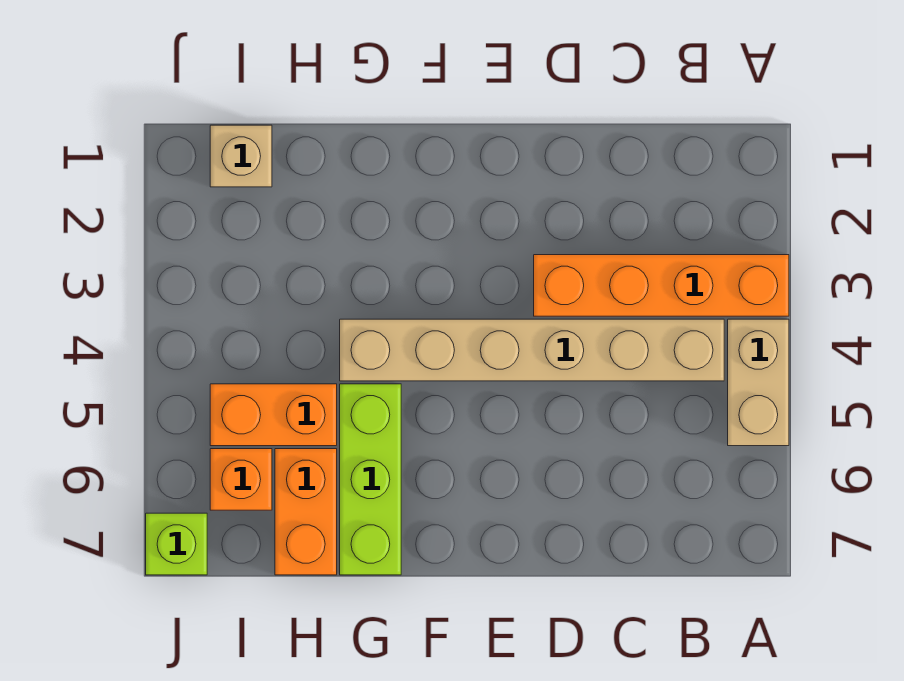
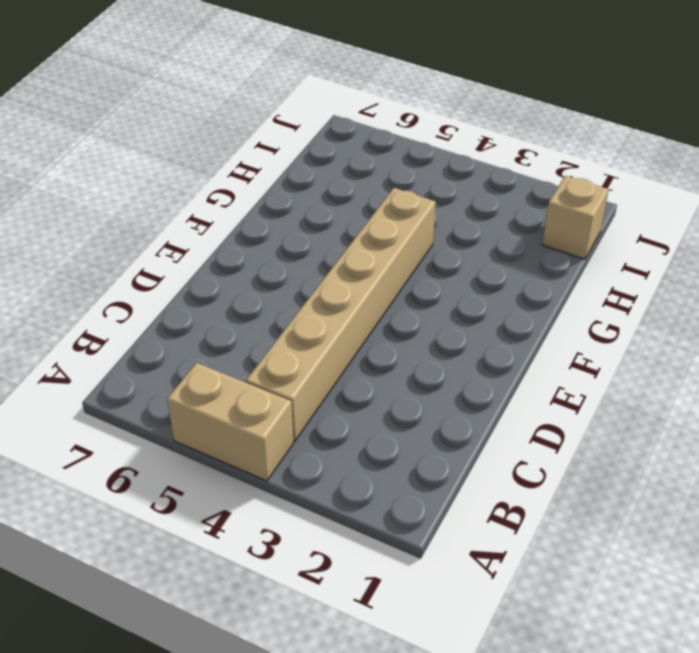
none -> orange 1x4 brick [534,255,789,316]
none -> lime 1x3 brick [340,384,401,575]

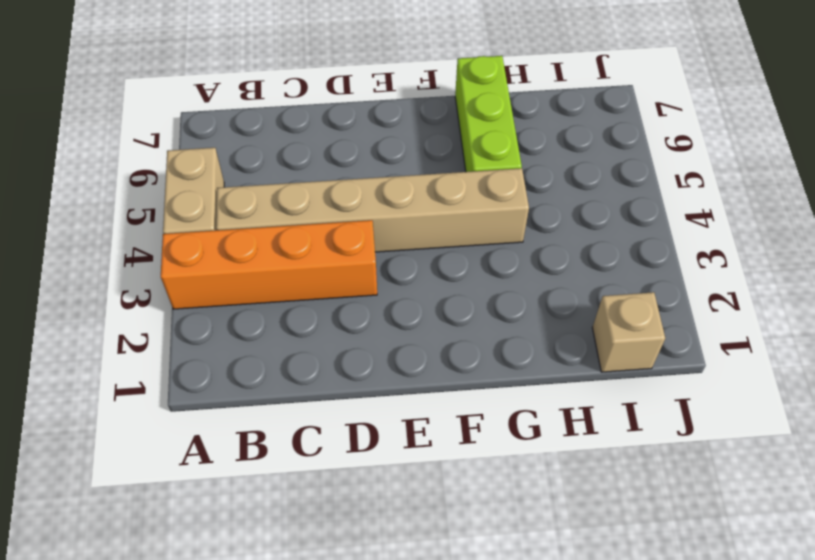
none -> orange 1x2 brick [210,384,337,446]
none -> orange 1x2 brick [275,449,337,575]

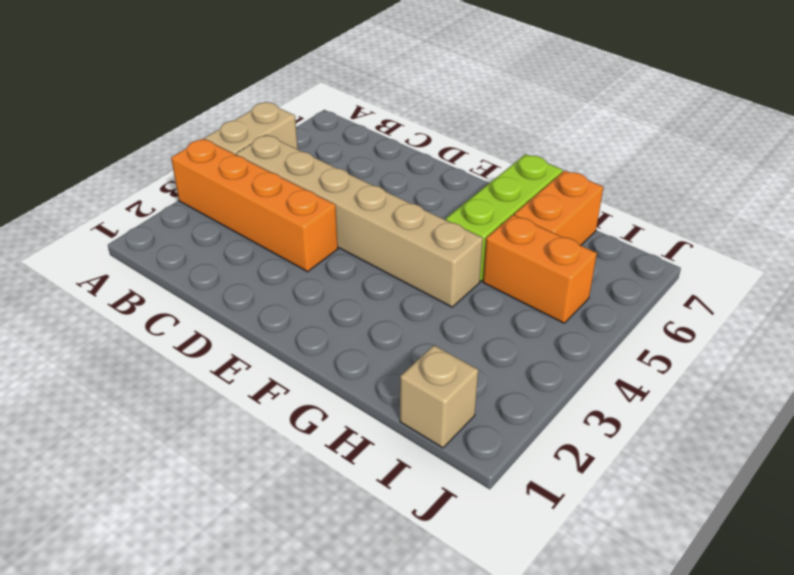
none -> orange 1x1 brick [210,449,272,510]
none -> lime 1x1 brick [146,513,207,575]

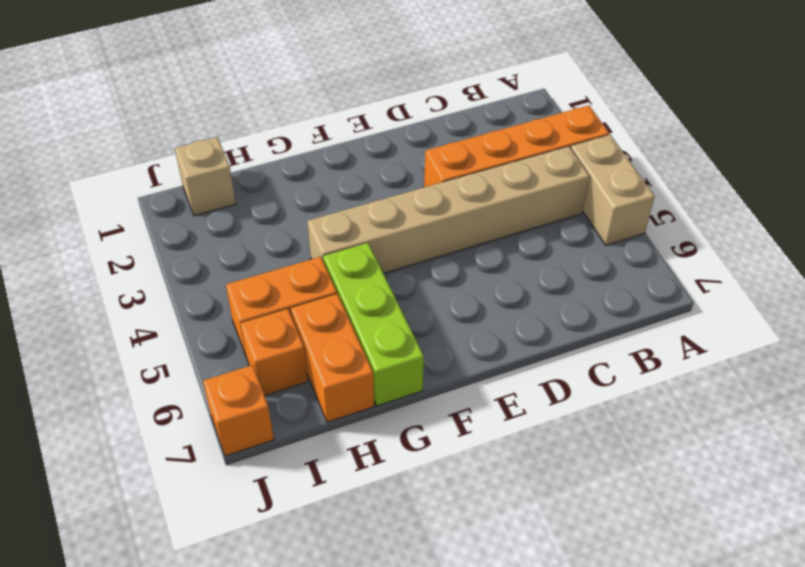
orange 1x1 brick [203,365,274,456] -> lime 1x1 brick [146,513,207,575]

